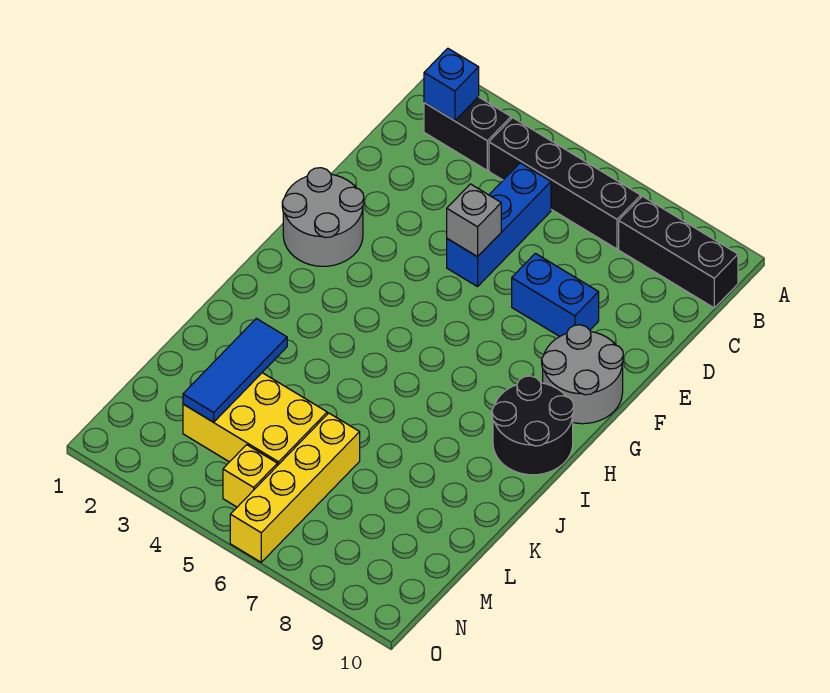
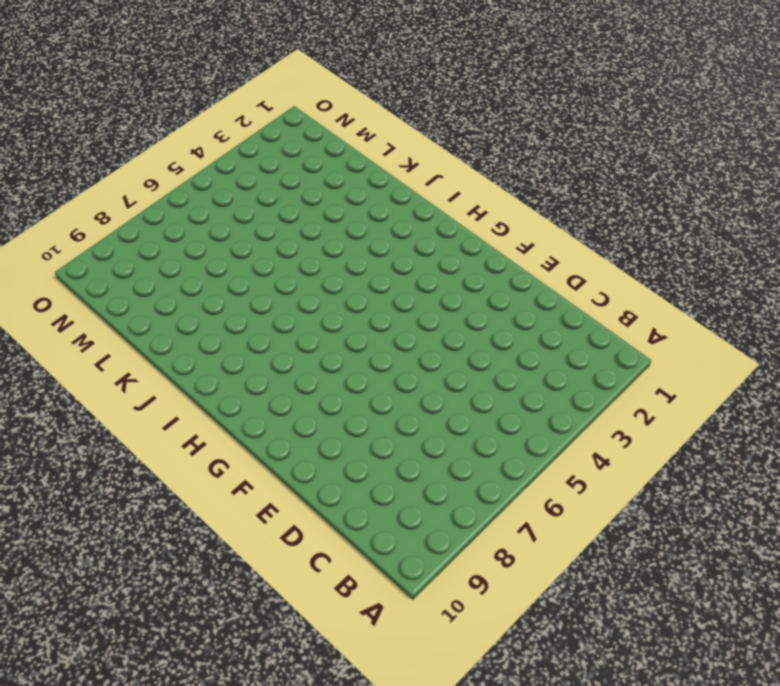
none -> black 1x2 brick [424,97,511,170]
none -> black 1x4 brick [489,118,641,249]
none -> black 1x3 brick [619,196,738,308]

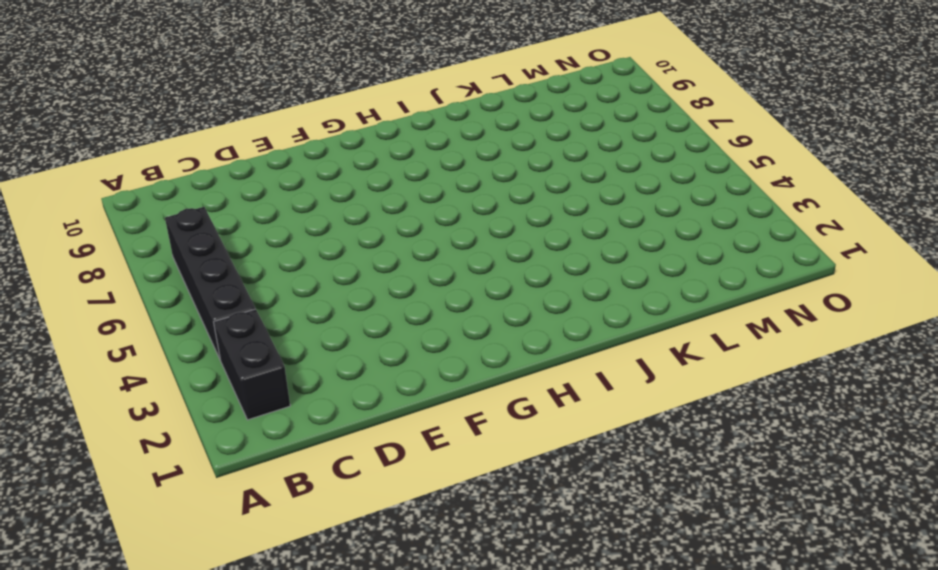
none -> black 1x3 brick [619,196,738,308]
none -> blue 1x3 brick [447,163,551,287]
none -> blue 1x2 brick [512,253,599,337]

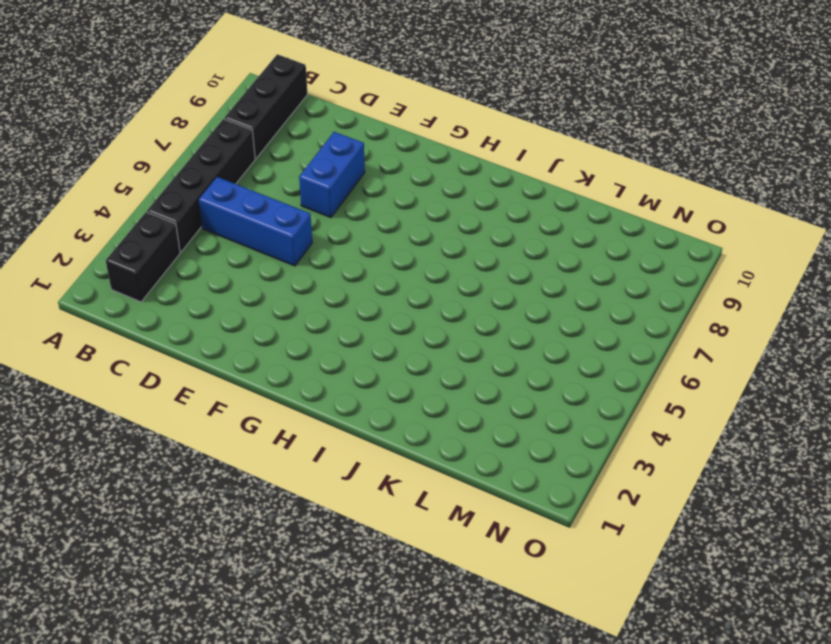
none -> grey 2x2 round brick [282,168,364,266]
none -> grey 2x2 round brick [542,325,623,424]
none -> black 2x2 round brick [492,376,574,475]

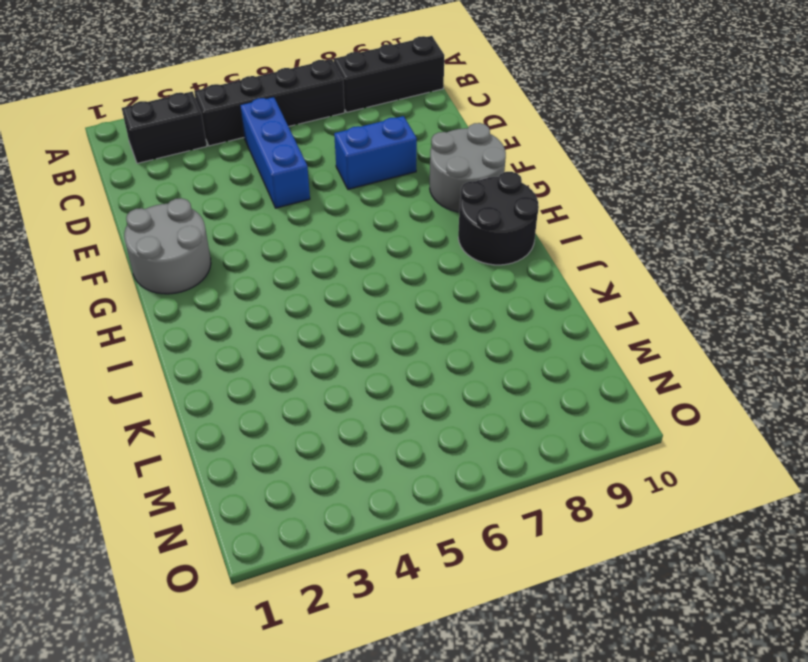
none -> yellow 2x3 brick [183,373,327,466]
none -> yellow 1x4 brick [230,413,360,562]
none -> yellow 1x1 brick [223,445,277,507]

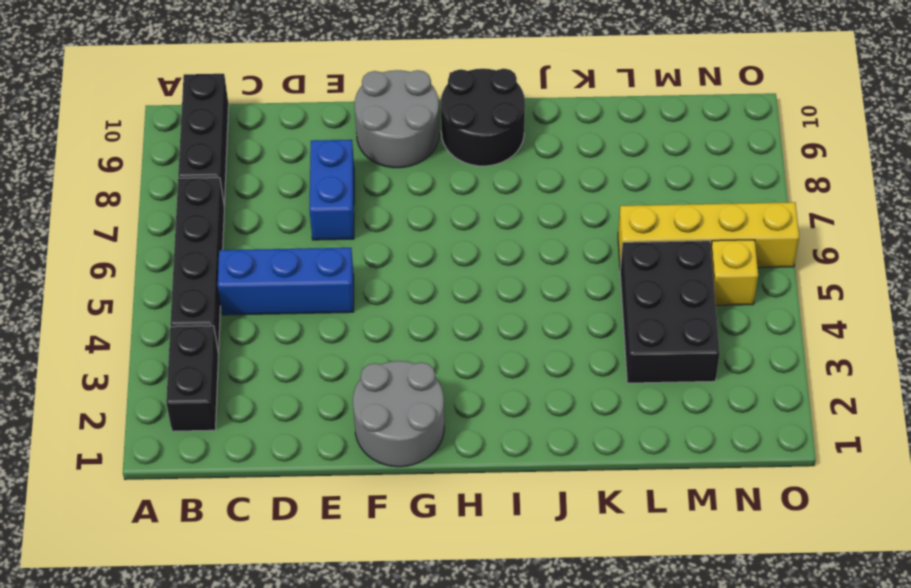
black 2x3 brick [620,241,720,383] -> yellow 2x3 brick [183,373,327,466]
none -> blue 1x1 brick [424,48,479,121]
none -> grey 1x1 brick [447,184,501,257]
none -> blue 1x3 tile [183,318,287,422]

